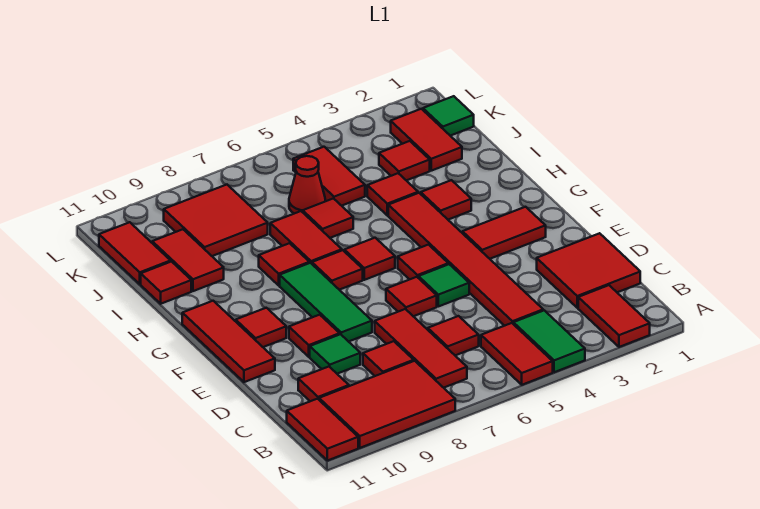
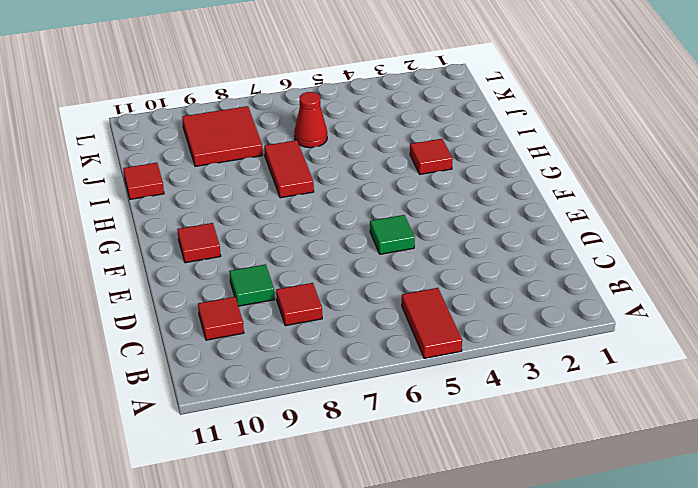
none -> red 1x2 tile [578,285,650,347]
none -> green 1x2 tile [513,310,585,372]
none -> red 2x3 tile [319,361,455,448]
none -> red 1x2 tile [287,399,358,461]

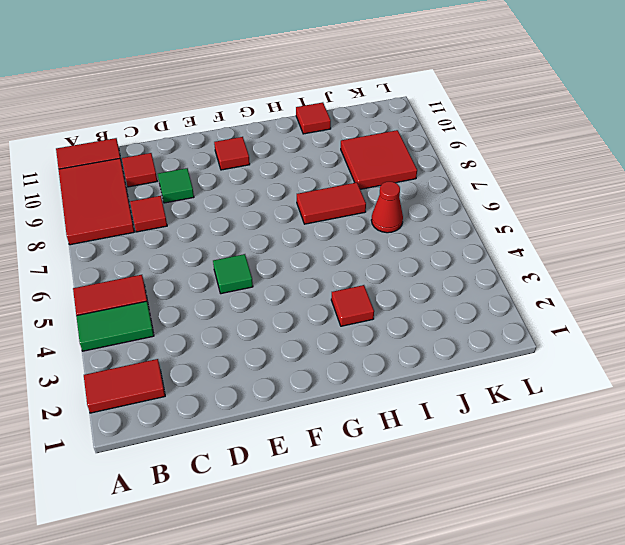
none -> red 1x3 tile [375,309,467,388]
none -> red 2x2 tile [537,233,640,308]
none -> red 1x6 tile [388,193,543,326]
none -> red 1x1 tile [428,316,479,355]

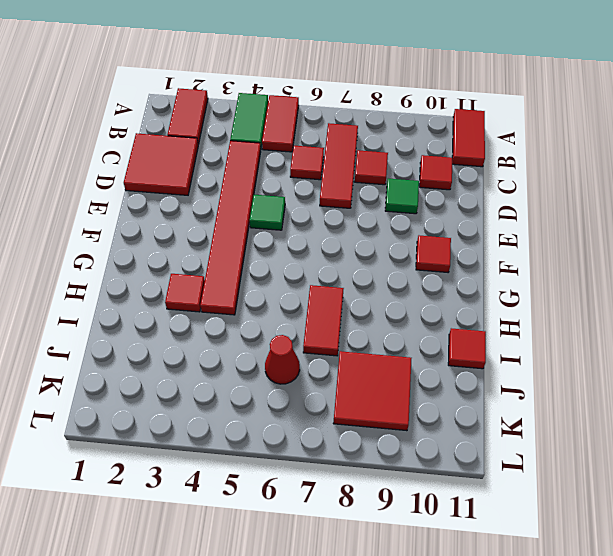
none -> red 2x3 tile [319,361,455,448]
none -> red 1x1 tile [386,277,437,316]
none -> green 1x3 tile [280,263,372,342]
none -> red 1x1 tile [289,315,340,357]

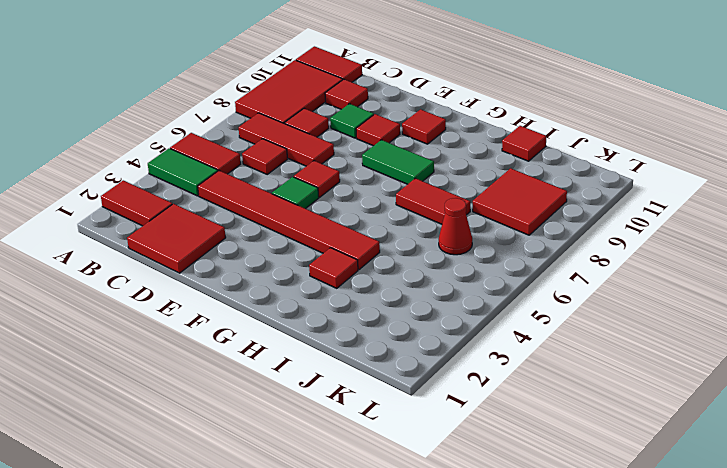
green 1x2 tile [362,140,434,184] -> green 1x3 tile [280,263,372,342]
none -> red 1x3 tile [182,301,275,382]
none -> red 1x2 tile [462,207,546,259]
none -> red 1x1 tile [398,245,448,280]
none -> red 1x1 tile [344,238,395,280]

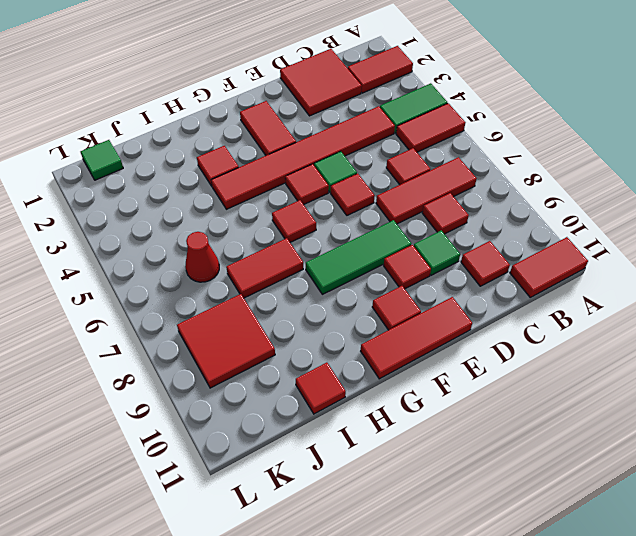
none -> red 2x3 tile [319,361,455,448]
none -> red 1x1 tile [312,250,363,290]
none -> red 1x1 tile [259,243,309,285]
none -> red 1x1 tile [367,173,418,215]

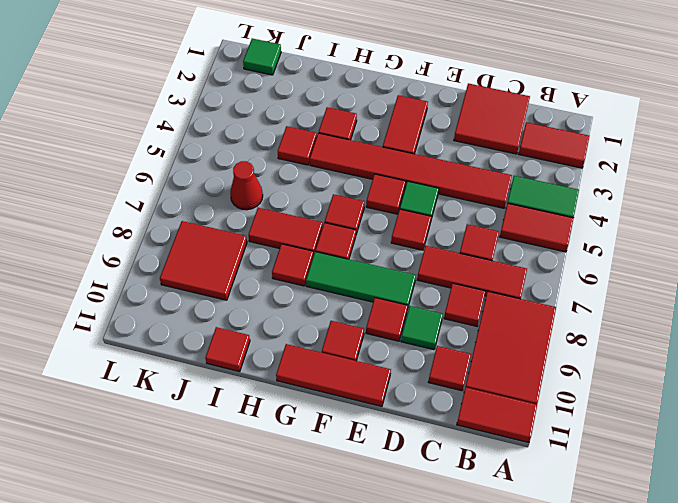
none -> red 1x1 tile [303,198,353,238]
none -> red 1x2 tile [152,229,224,291]
none -> red 1x2 tile [391,109,462,171]
none -> red 1x1 tile [379,141,430,181]

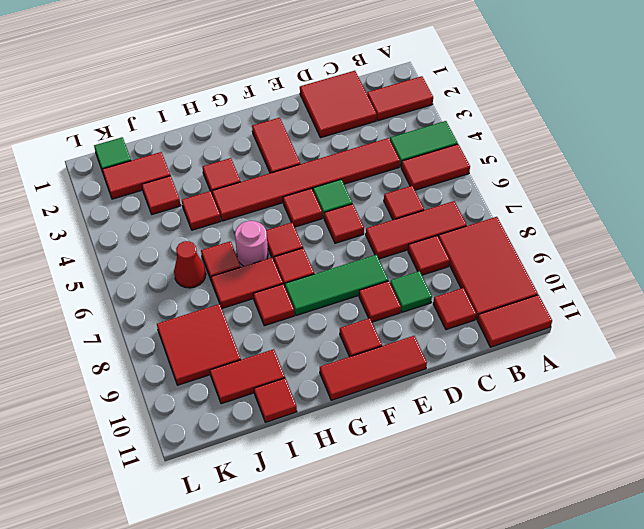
pink 1x1 round brick [235,221,268,266] -> none
none -> red 1x2 tile [293,147,365,206]
none -> red 1x2 tile [99,222,171,284]

